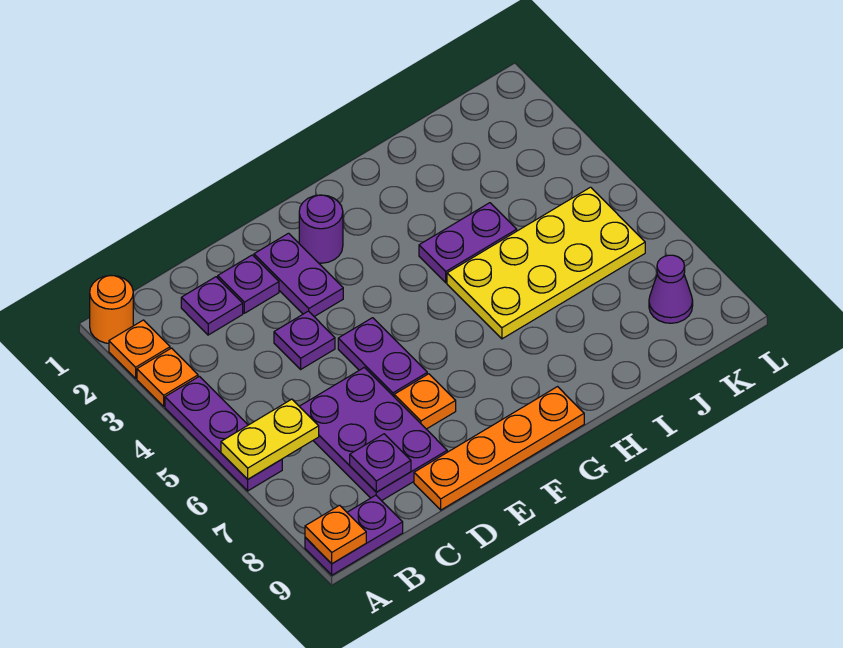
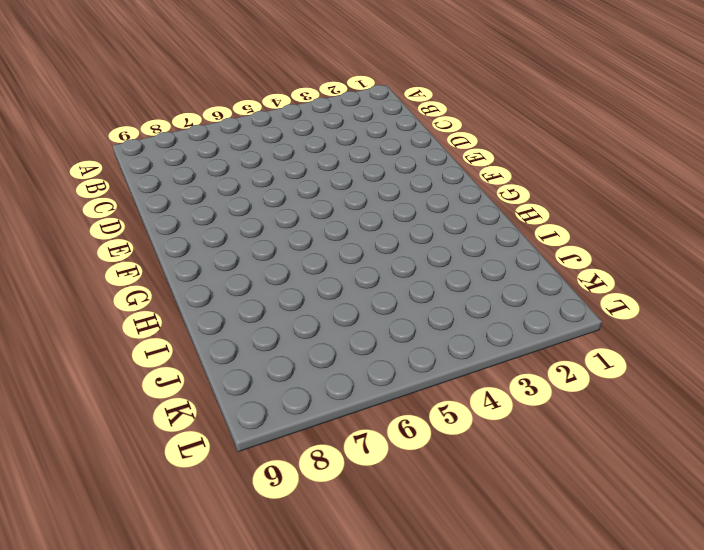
none -> orange 1x1 round brick [90,276,133,343]
none -> orange 1x1 plate [109,320,170,378]
none -> orange 1x1 plate [137,348,198,406]

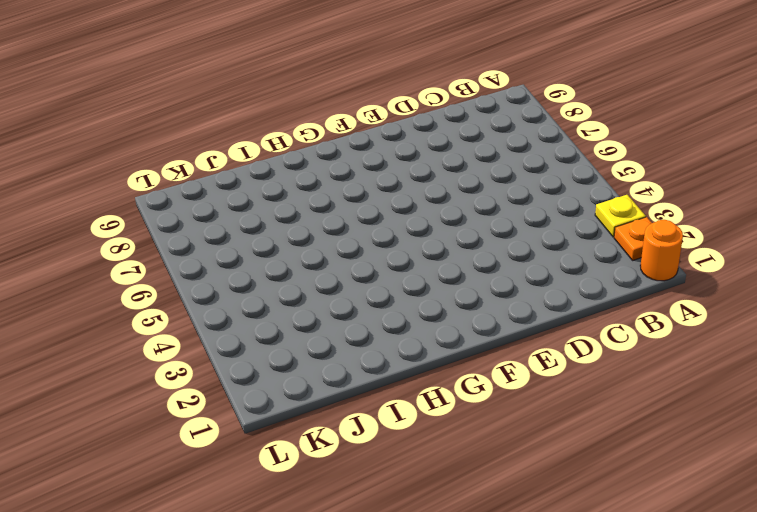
yellow 1x1 plate [595,195,646,237] -> orange 1x1 plate [137,348,198,406]
none -> purple 1x3 plate [165,376,282,491]
none -> purple 1x2 plate [305,495,403,575]
none -> purple 1x1 plate [181,277,243,335]

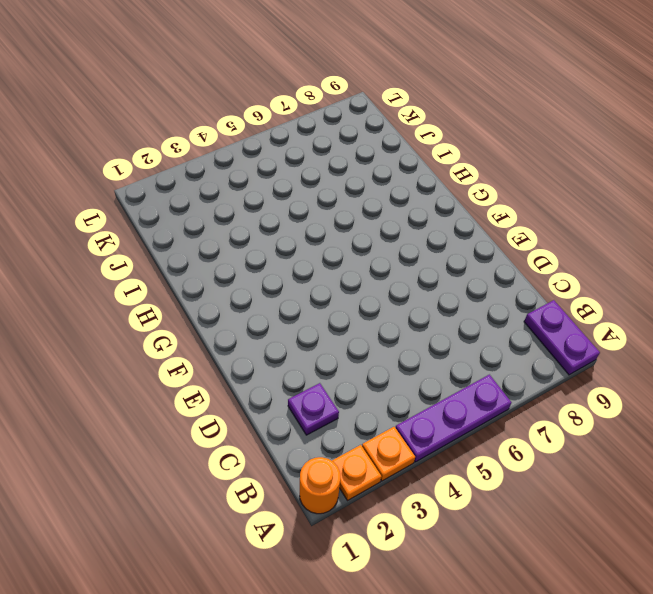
none -> purple 2x3 plate [299,367,447,501]
none -> purple 1x1 plate [218,255,279,313]
none -> purple 1x1 plate [274,311,335,369]

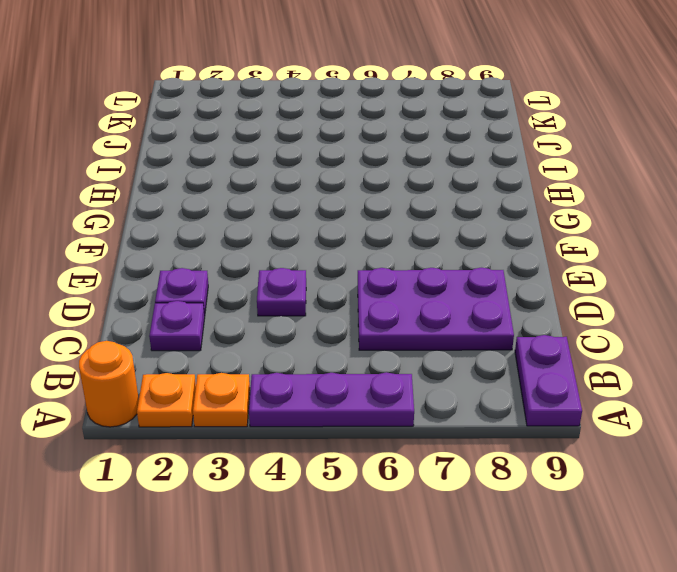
none -> orange 1x4 plate [414,387,584,510]
none -> purple 1x2 plate [254,233,343,317]
none -> purple 1x2 plate [338,318,427,396]

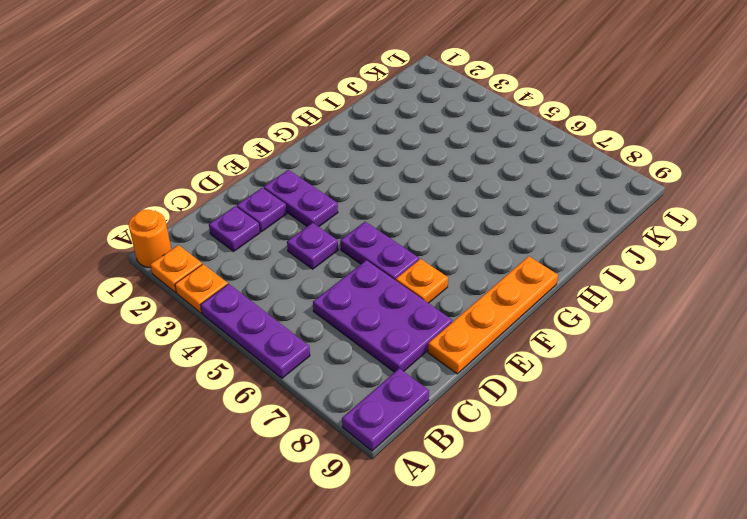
none -> purple 1x1 round brick [299,195,343,263]
none -> purple 1x2 plate [419,203,517,283]
none -> yellow 2x4 plate [447,187,645,339]

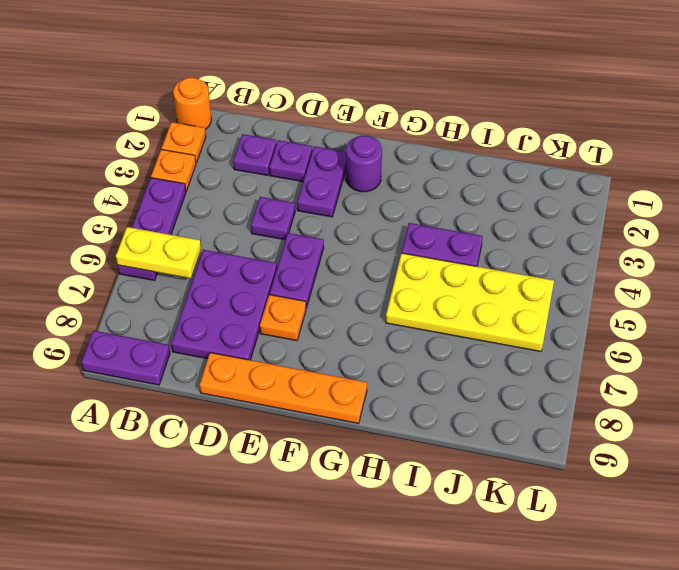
none -> purple 1x1 cone [649,255,693,323]
none -> orange 1x1 plate [305,505,366,564]
none -> purple 1x1 plate [350,434,411,492]

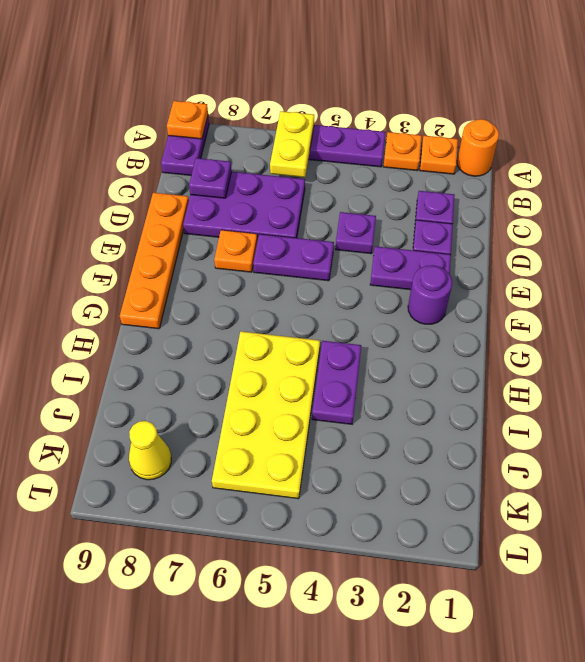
yellow 1x1 cone [129,421,171,480] -> purple 1x1 cone [649,255,693,323]

